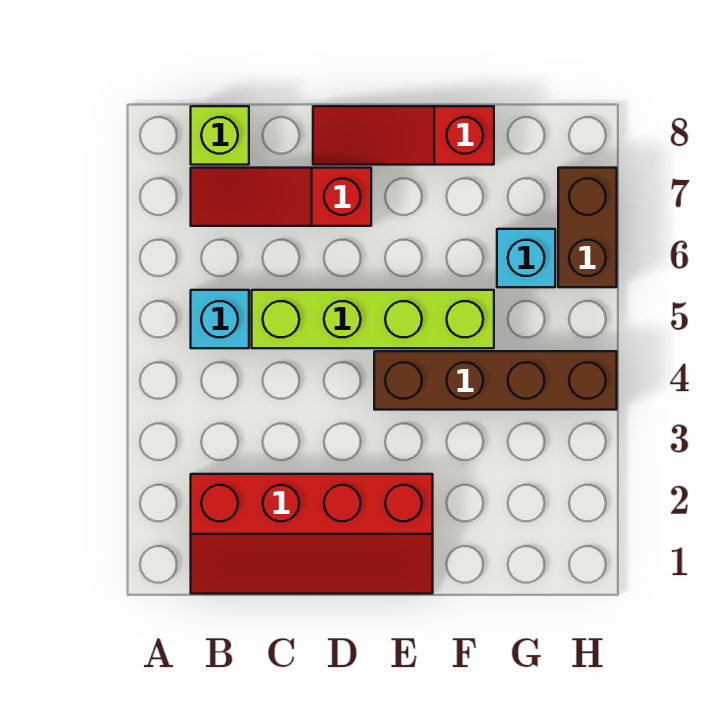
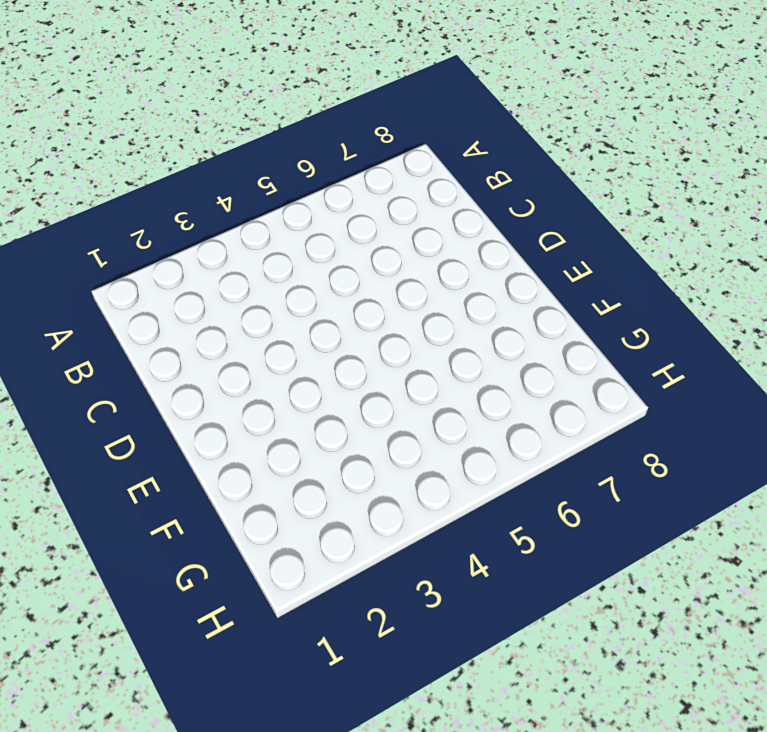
none -> red 2x4 slope [191,474,433,594]
none -> cyan 1x1 brick [191,290,249,348]

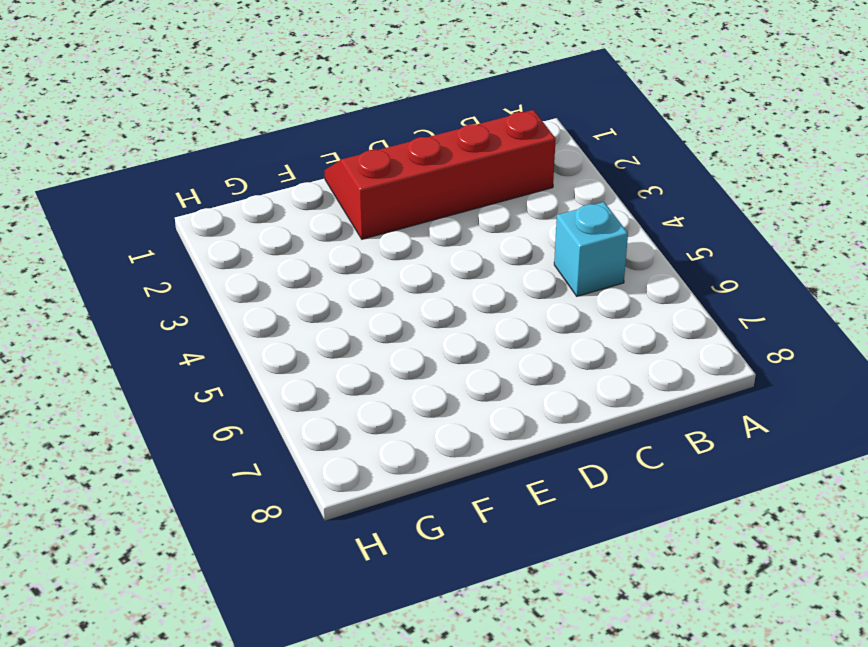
none -> red 1x3 slope [191,168,371,226]
none -> lime 1x1 brick [191,106,249,165]

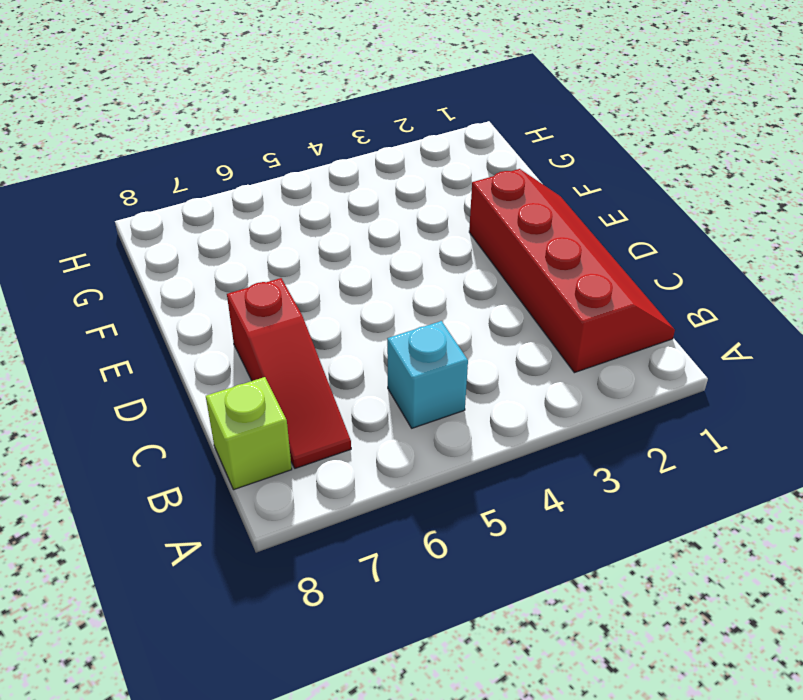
none -> lime 1x4 brick [252,290,494,348]
none -> red 1x3 slope [313,106,494,165]

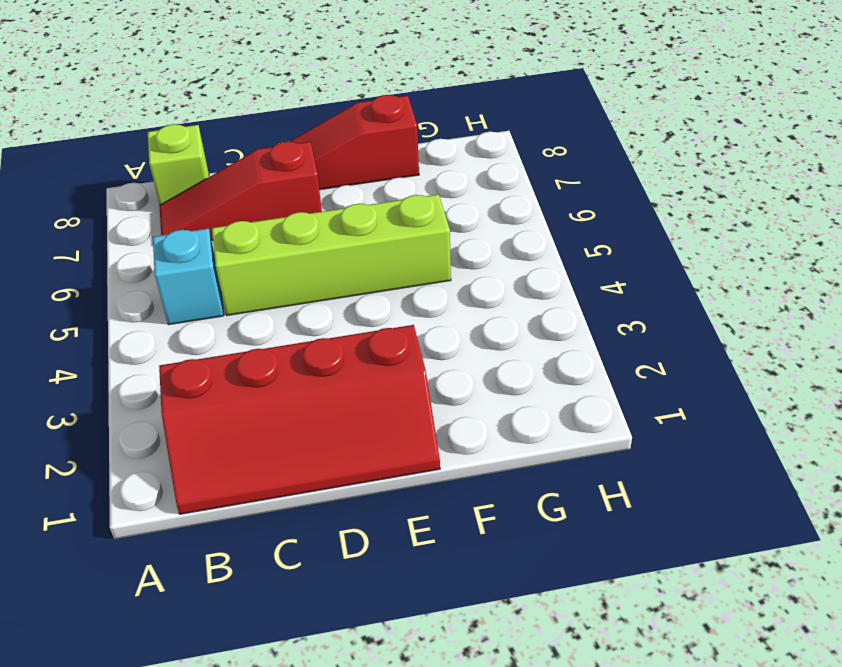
none -> brown 1x4 brick [374,351,617,410]
none -> cyan 1x1 brick [497,229,555,287]

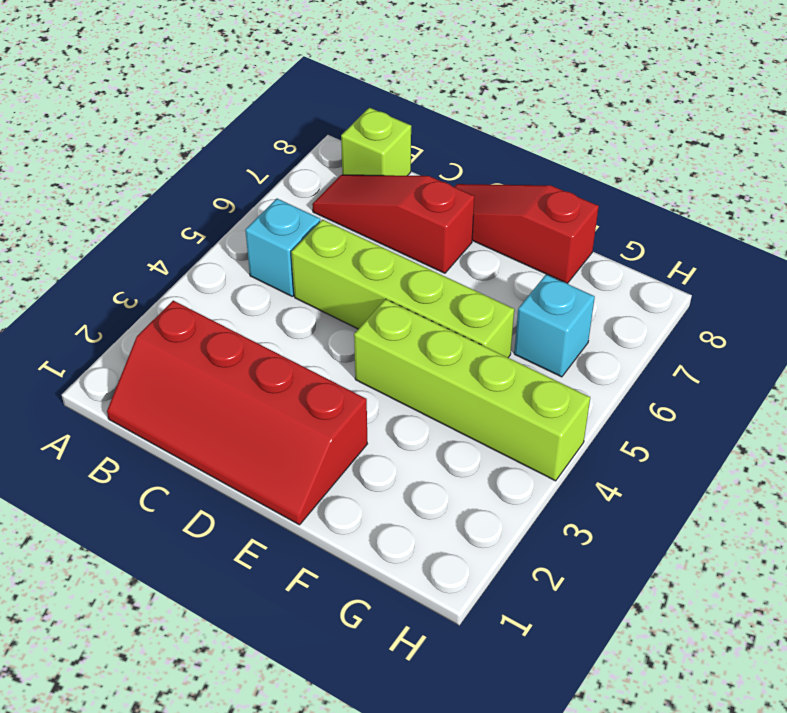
lime 1x4 brick [354,299,590,481] -> brown 1x4 brick [374,351,617,410]
none -> brown 1x2 brick [558,168,617,287]

